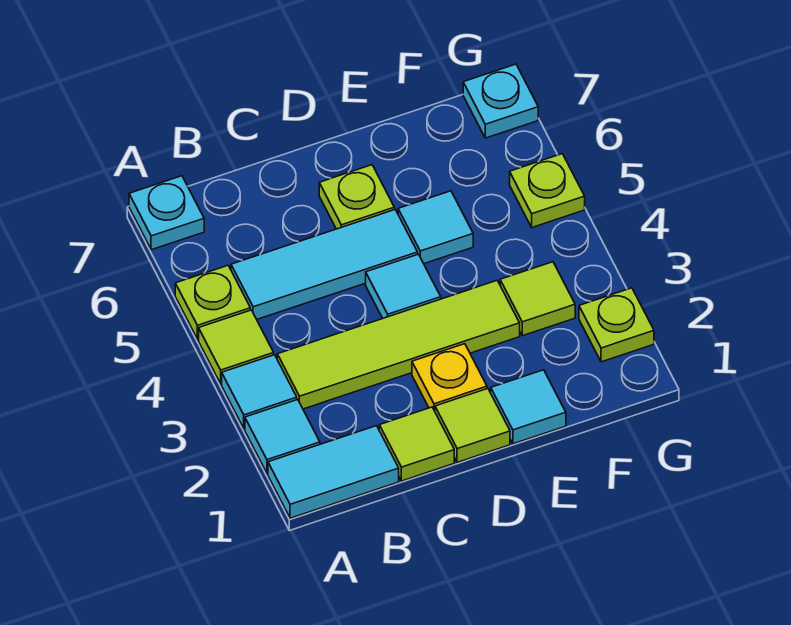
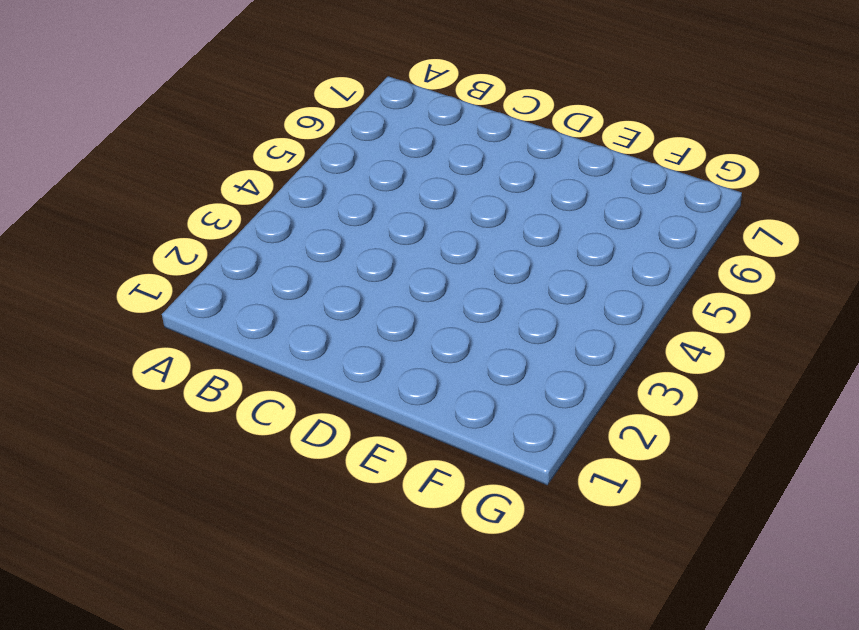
none -> cyan 1x2 tile [268,426,399,518]
none -> cyan 1x1 tile [245,400,320,473]
none -> cyan 1x1 tile [222,355,297,429]

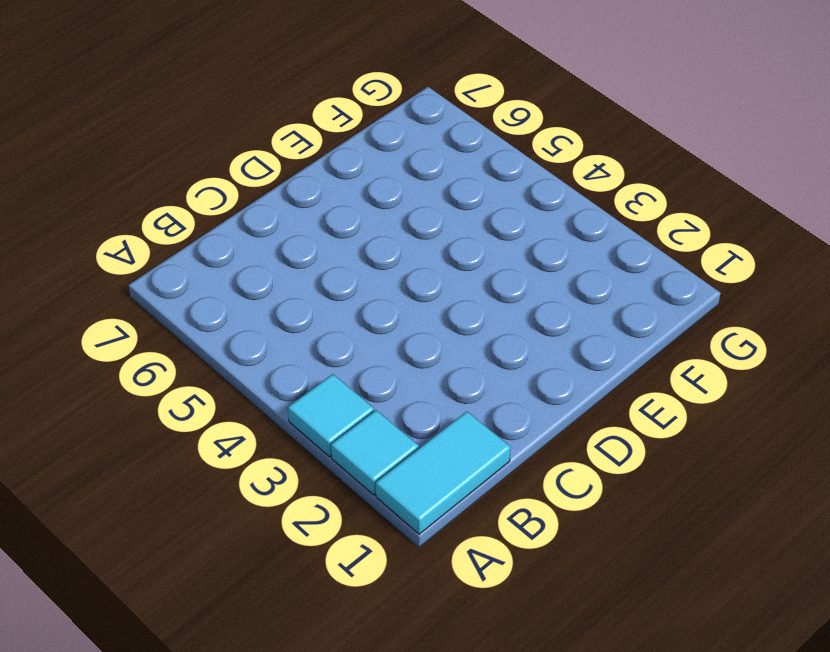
none -> lime 1x1 tile [199,310,274,384]
none -> lime 1x1 plate [175,265,250,339]
none -> cyan 1x1 plate [129,176,204,250]

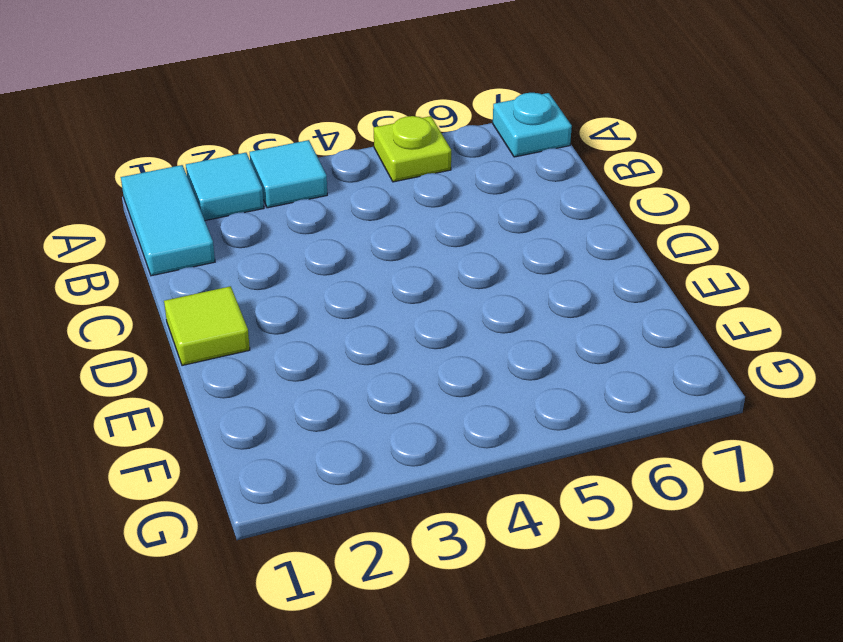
none -> lime 1x1 tile [199,310,274,384]
none -> lime 1x4 tile [277,281,520,409]
none -> cyan 1x3 tile [231,210,418,319]

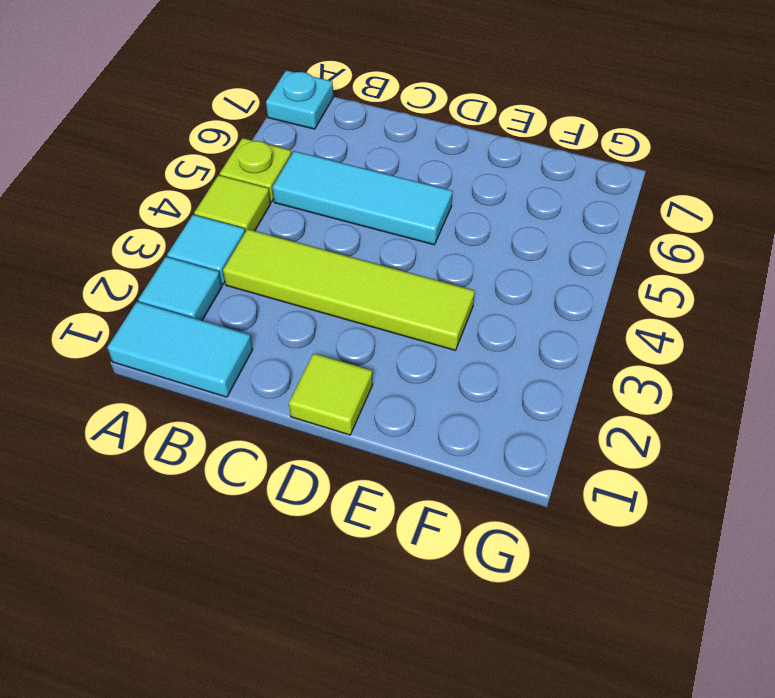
none -> lime 1x1 tile [379,407,454,481]
none -> yellow 1x1 plate [412,344,487,411]
none -> cyan 1x1 tile [366,254,441,318]

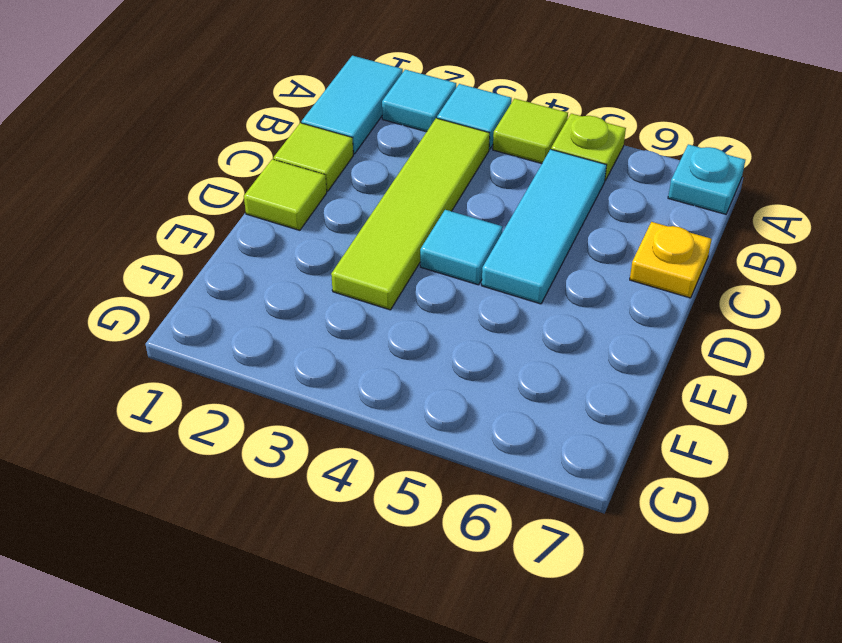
yellow 1x1 plate [630,222,712,298] -> yellow 1x1 plate moved to [412,344,487,411]
none -> lime 1x1 plate [319,165,394,229]
none -> cyan 1x1 tile [491,370,566,444]
none -> cyan 1x1 tile [398,191,473,264]

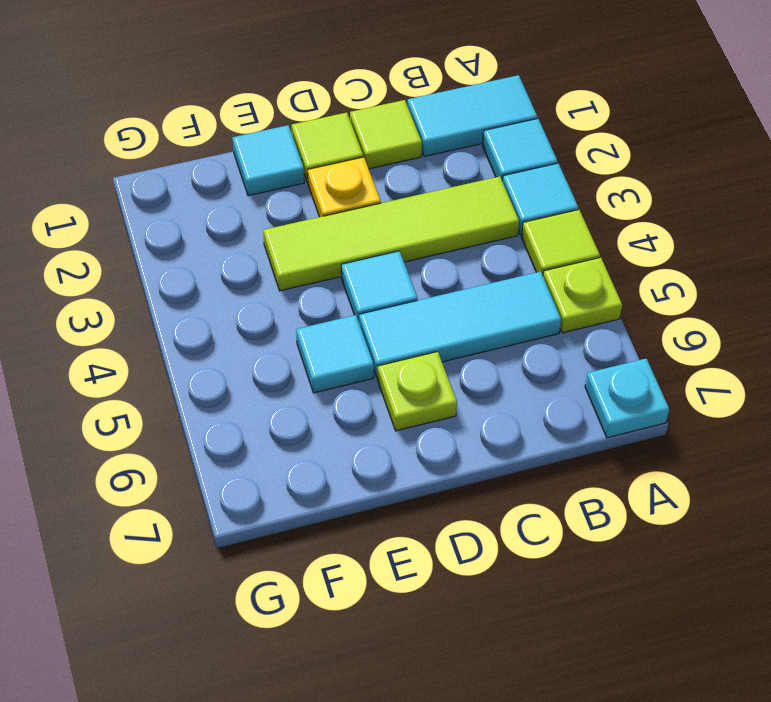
none -> lime 1x1 tile [500,262,575,336]
none -> lime 1x1 plate [579,288,654,362]
none -> lime 1x1 plate [510,154,585,228]

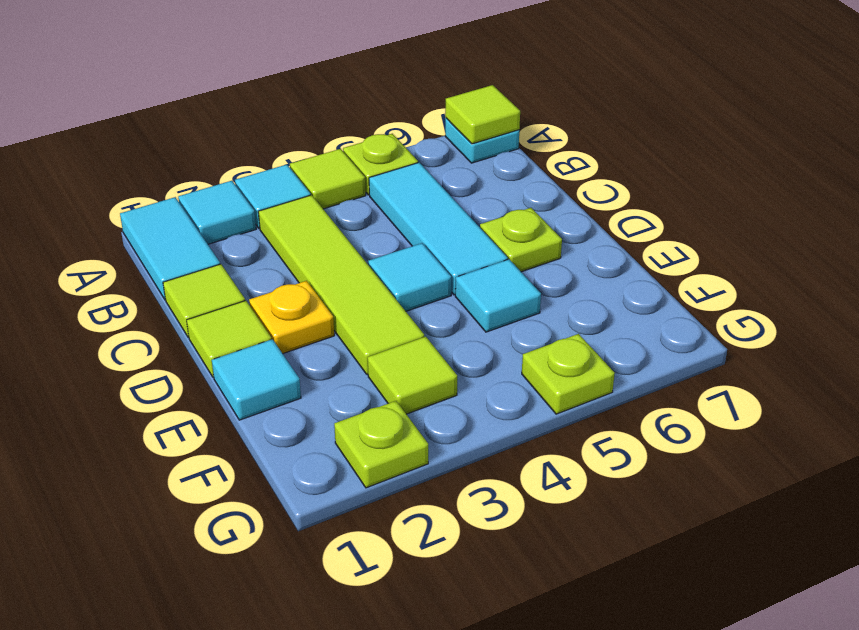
lime 1x1 tile [445,85,520,144] -> none
none -> cyan 1x1 plate [463,64,538,138]

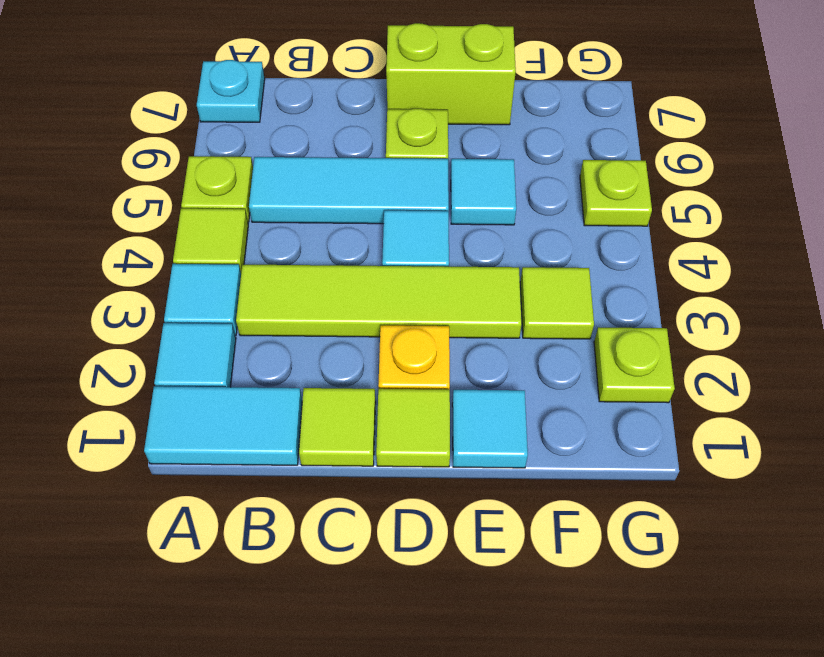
lime 1x2 brick [386,23,516,125] -> none
none -> cyan 1x1 plate [463,64,538,138]

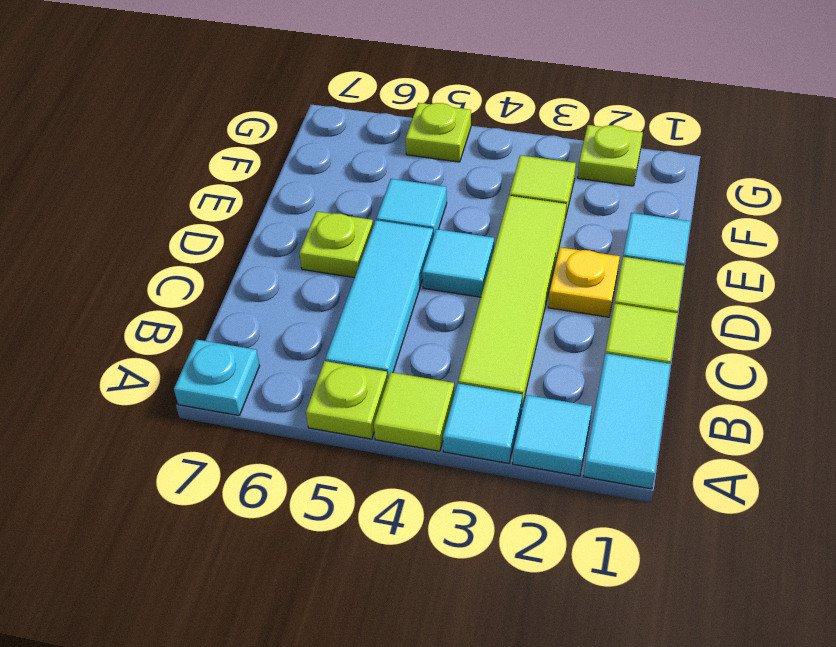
none -> cyan 1x1 plate [463,64,538,138]

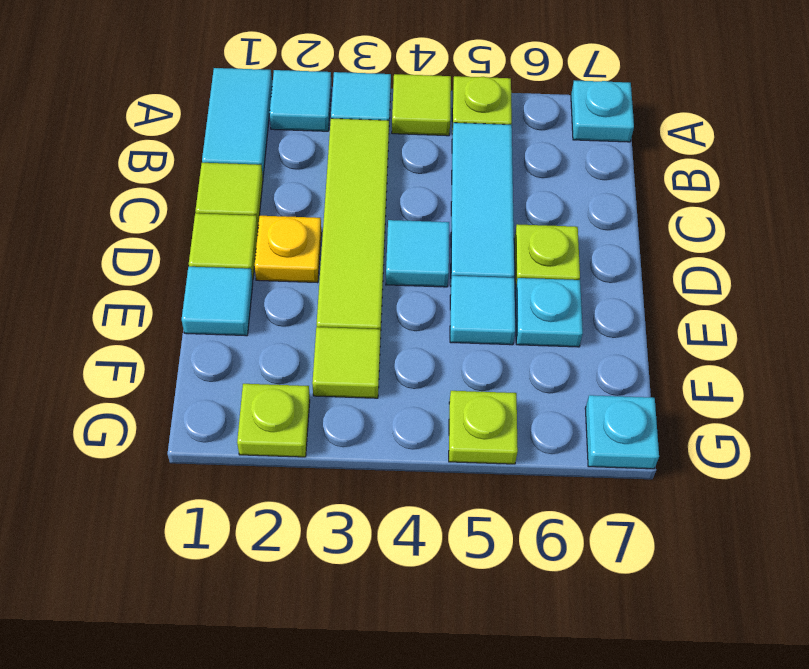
cyan 1x1 plate [515,278,583,347] -> none

